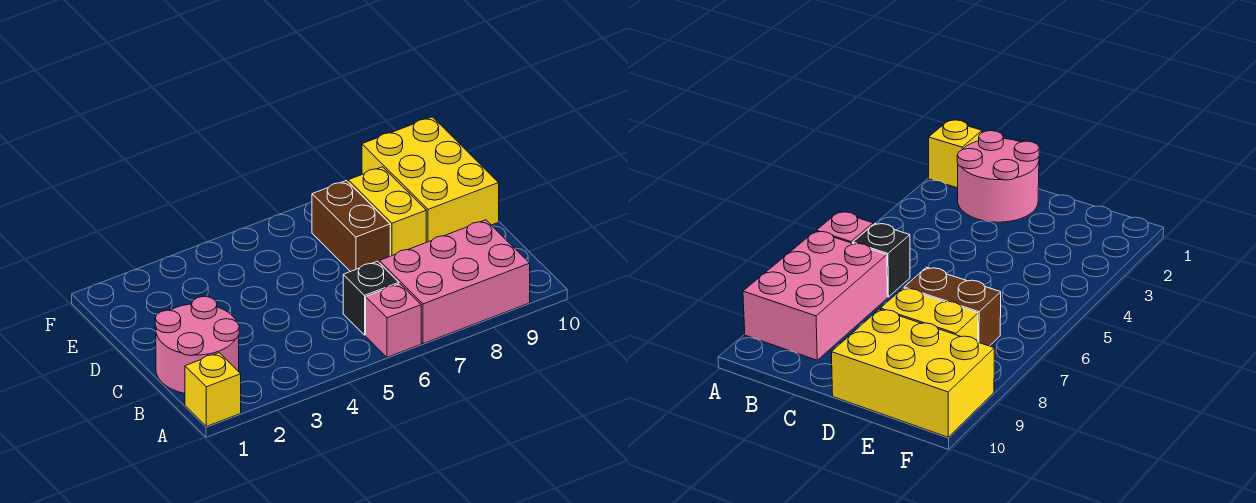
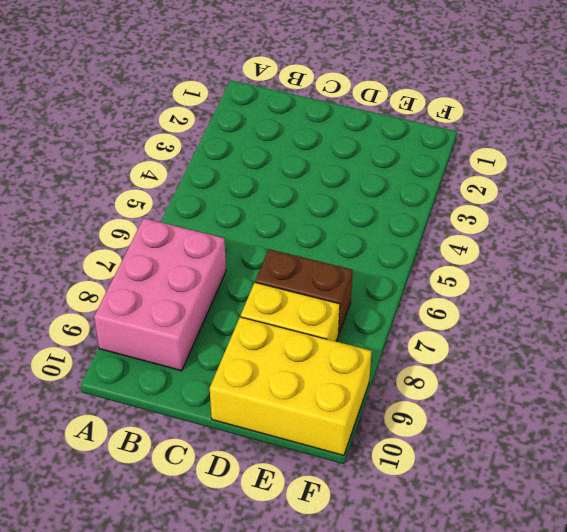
none -> yellow 1x1 brick [185,353,241,426]
none -> pink 1x1 brick [366,284,421,357]

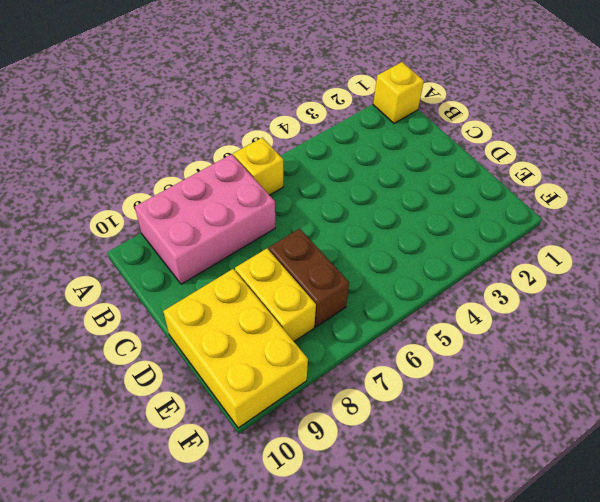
yellow 1x1 brick [233,138,283,195] -> pink 1x1 brick [366,284,421,357]
none -> pink 2x2 round brick [155,296,239,393]
none -> black 1x1 brick [343,261,399,335]

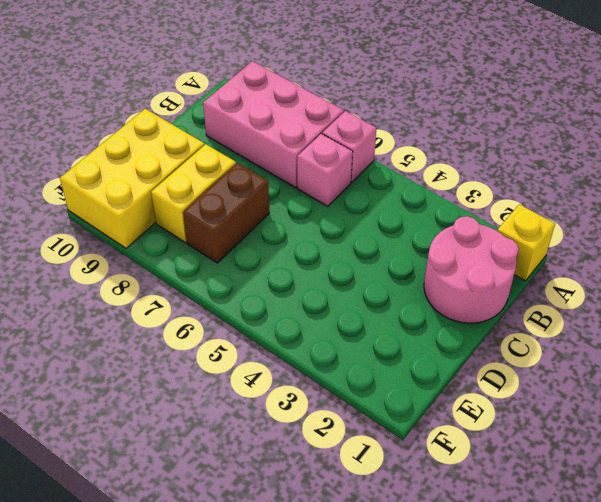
pink 1x1 brick [297,134,353,206] -> black 1x1 brick [343,261,399,335]

